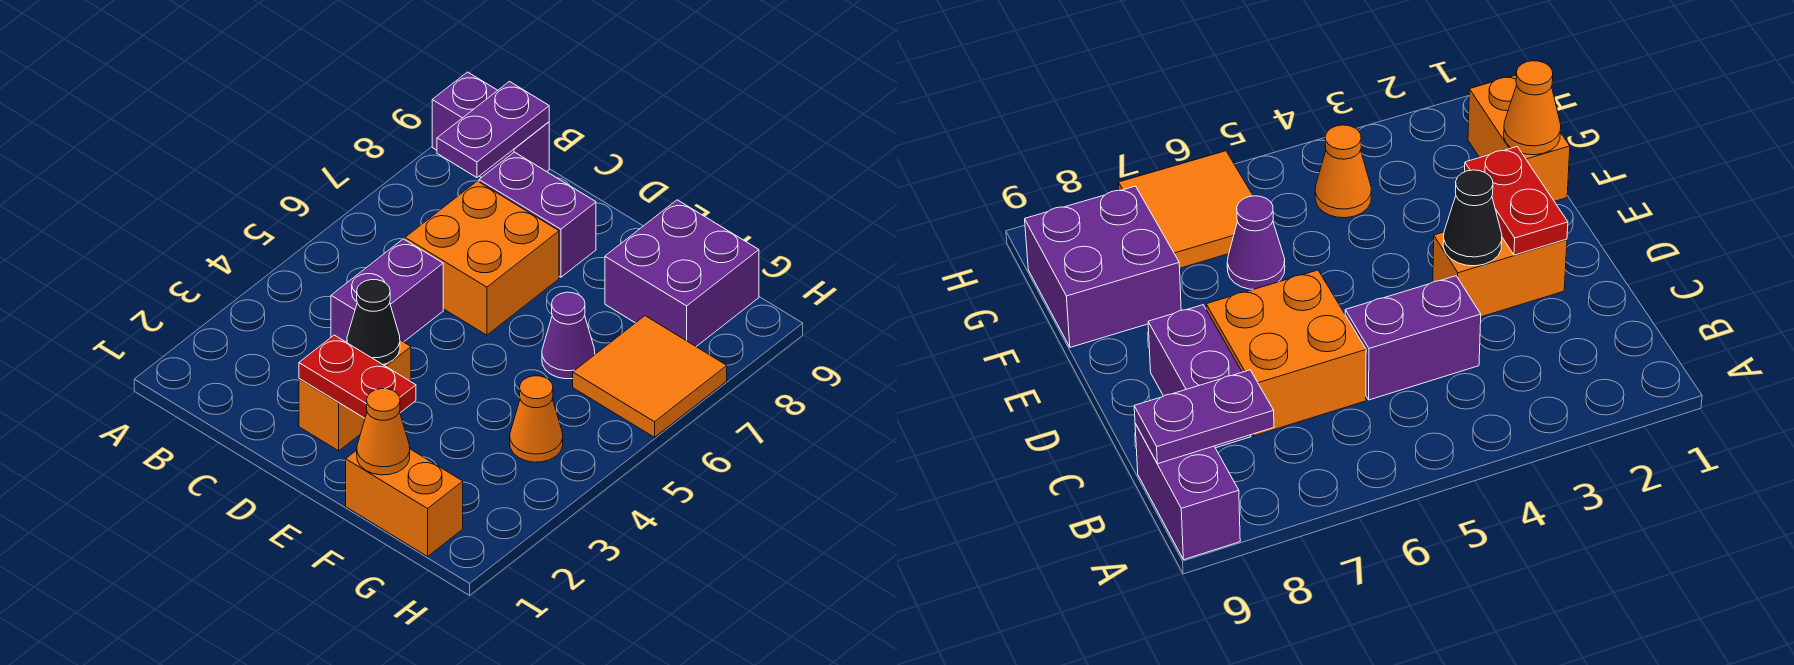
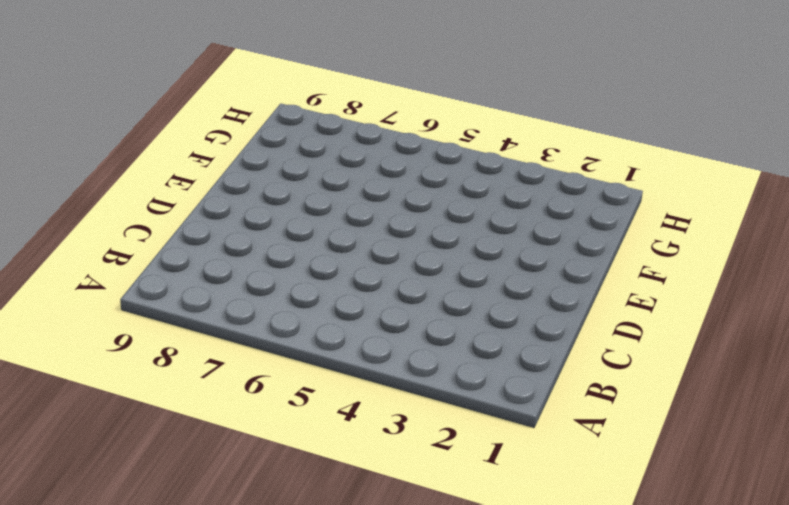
none -> purple 1x2 brick [432,72,549,178]
none -> purple 1x2 brick [331,239,443,342]
none -> orange 2x2 brick [405,181,559,335]

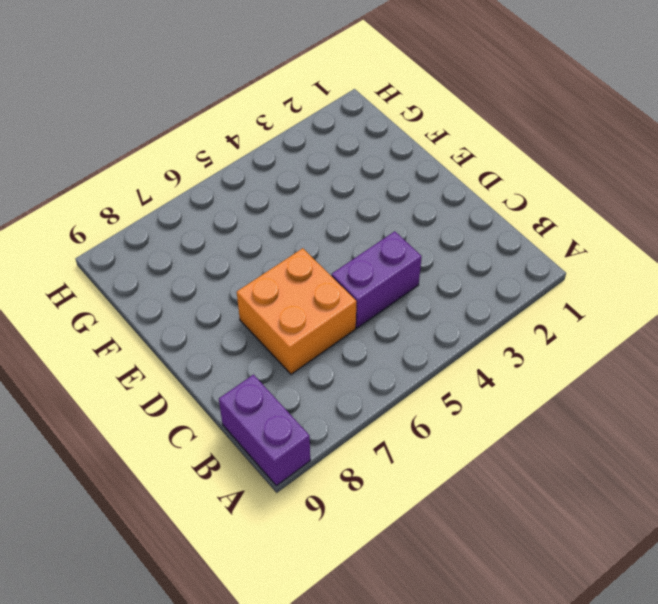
none -> purple 1x2 brick [479,152,596,277]
none -> orange 1x2 brick [299,340,411,451]
none -> orange 1x2 brick [346,449,463,556]

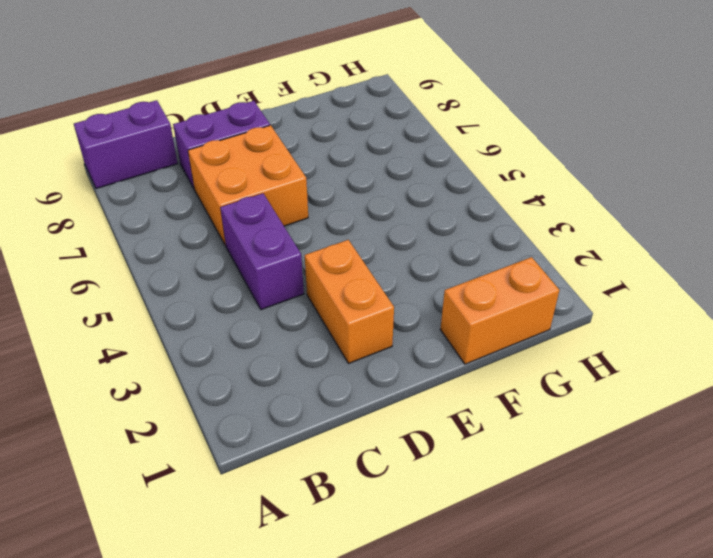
none -> purple 1x1 cone [542,292,595,379]
none -> purple 2x2 brick [605,200,759,346]
none -> orange 1x1 cone [510,376,563,462]

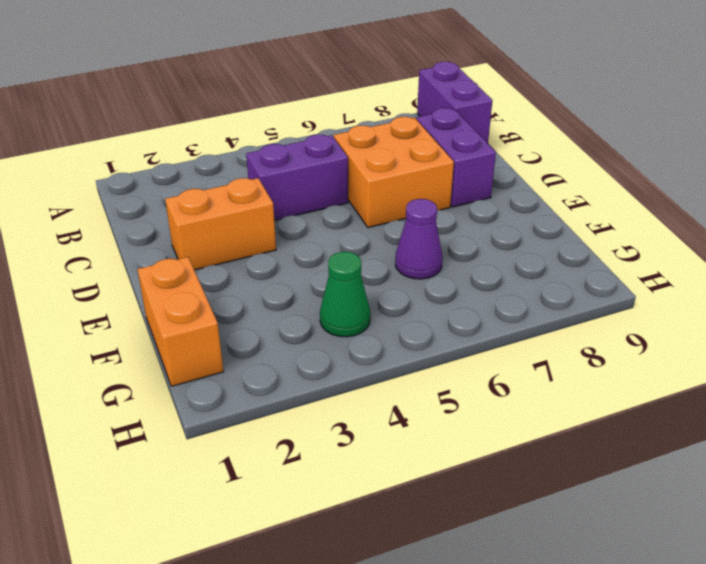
green 1x1 cone [320,252,370,337] -> orange 1x1 cone [510,376,563,462]
none -> purple 2x2 brick [605,200,759,346]
none -> orange 2x2 tile [573,316,727,437]
none -> purple 1x2 plate [437,82,549,177]

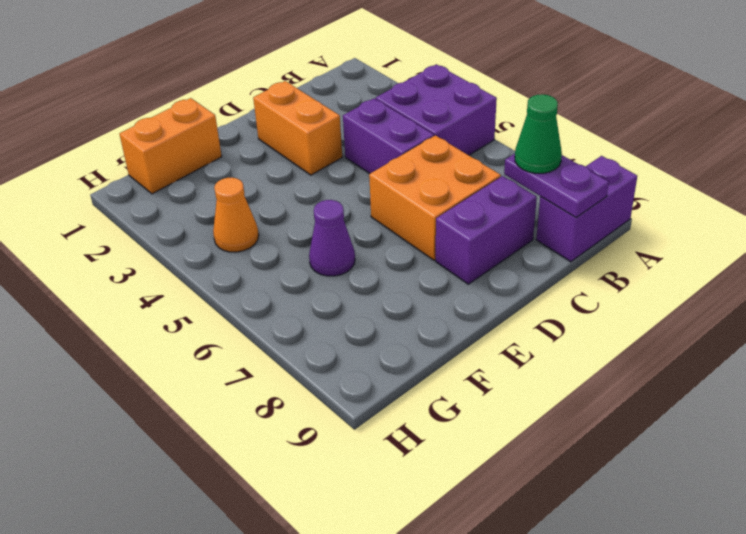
purple 2x2 brick [376,64,497,155] -> purple 2x2 brick moved to [605,200,759,346]
green 1x1 cone [515,94,562,173] -> none
none -> orange 2x2 tile [573,316,727,437]
none -> red 1x2 plate [299,335,416,418]
none -> black 1x1 cone [347,280,400,364]

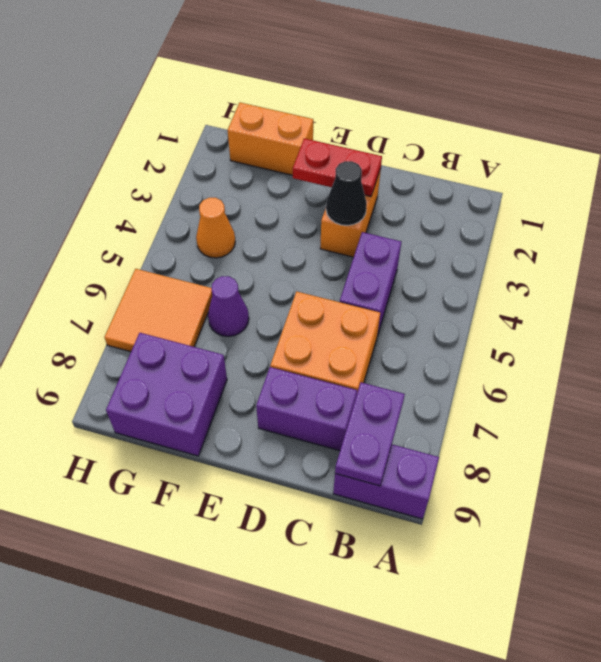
none -> orange 1x1 cone [357,389,410,475]

